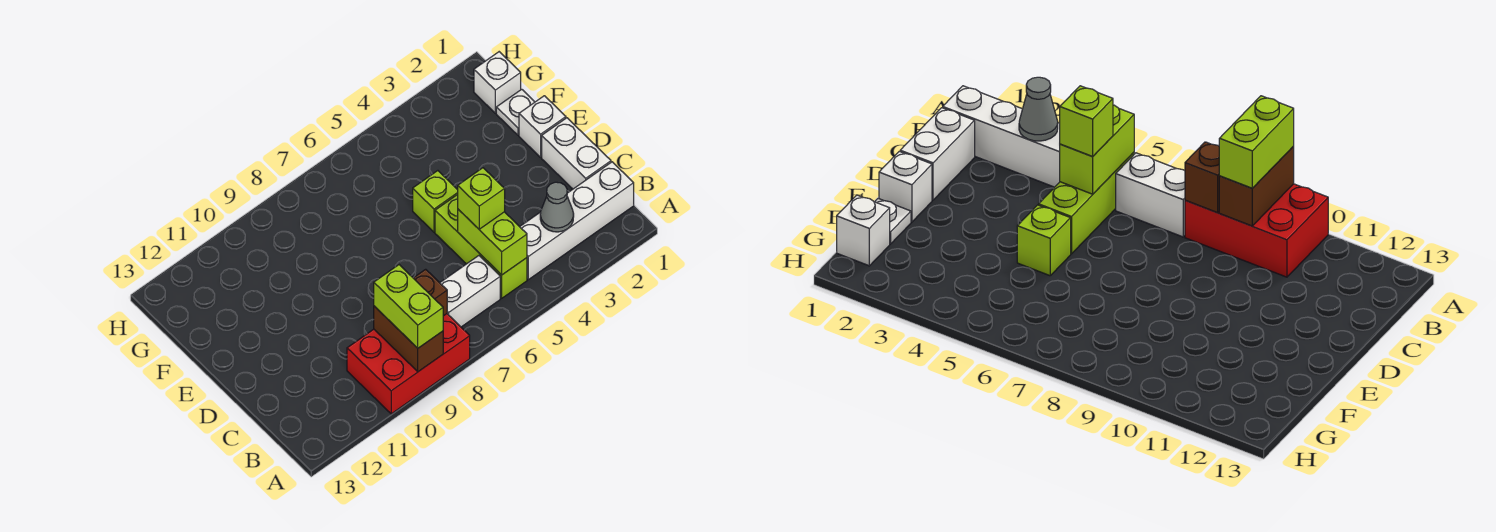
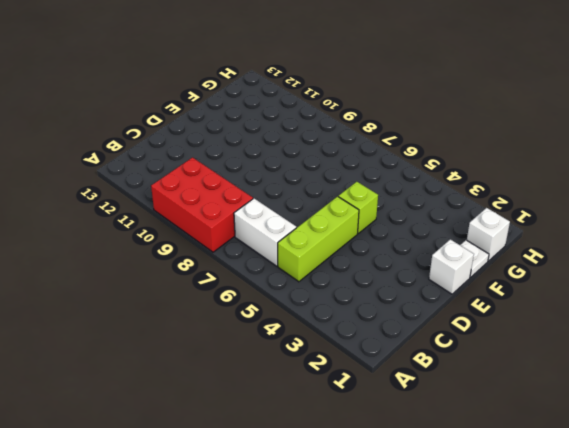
none -> white 1x4 brick [520,162,634,280]
none -> white 1x2 brick [542,118,611,189]
none -> brown 1x2 brick [374,306,443,372]

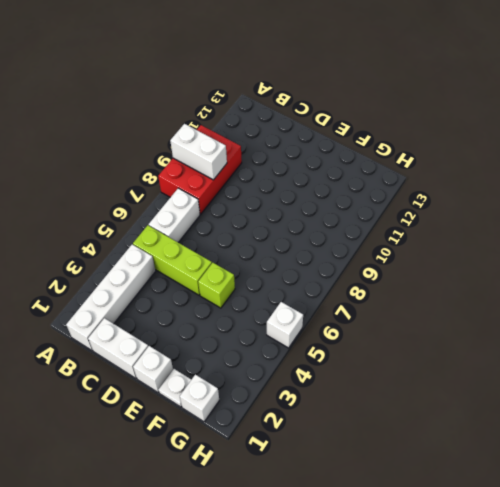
white 1x2 brick [170,124,227,180] -> brown 1x2 brick [374,306,443,372]
white 1x1 brick [267,302,303,348] -> none
none -> grey 1x1 cone [540,182,574,232]
none -> lime 1x2 brick [458,209,527,275]
none -> brown 1x1 brick [414,269,447,316]

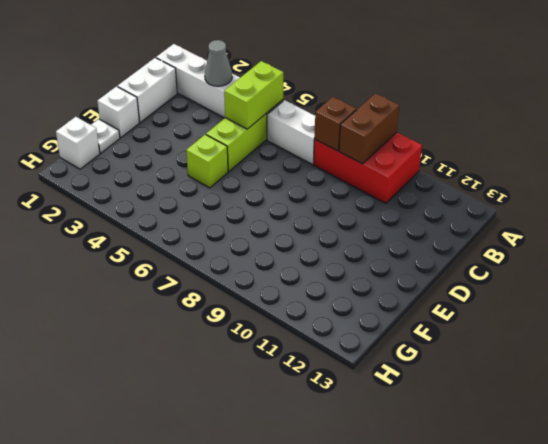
none -> lime 1x2 brick [374,265,443,348]
none -> lime 1x1 brick [458,168,505,229]

